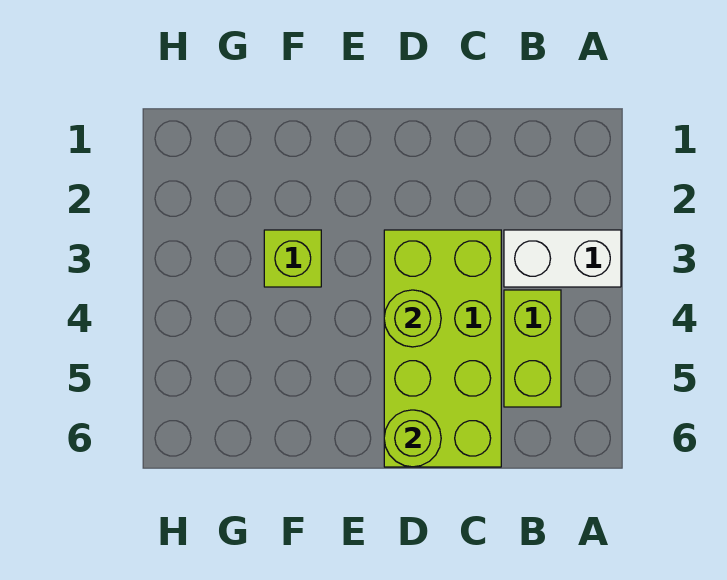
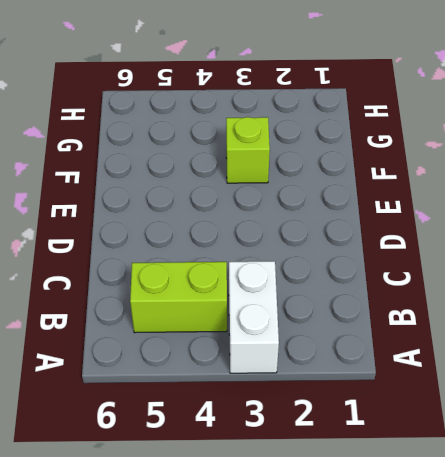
none -> lime 2x4 brick [384,230,501,467]
none -> lime 1x1 round brick [384,290,441,347]

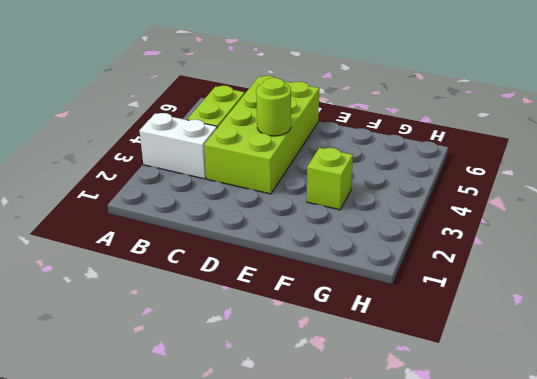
none -> lime 1x1 round brick [384,410,441,467]

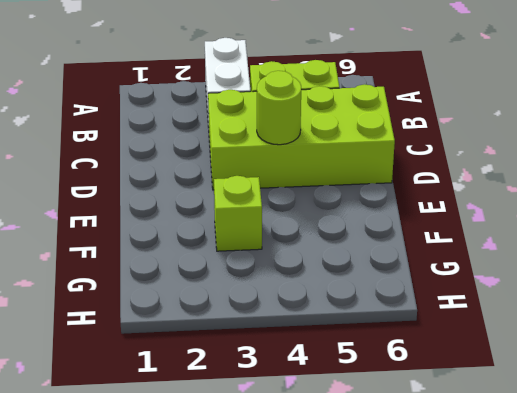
none -> lime 1x1 round brick [384,410,441,467]

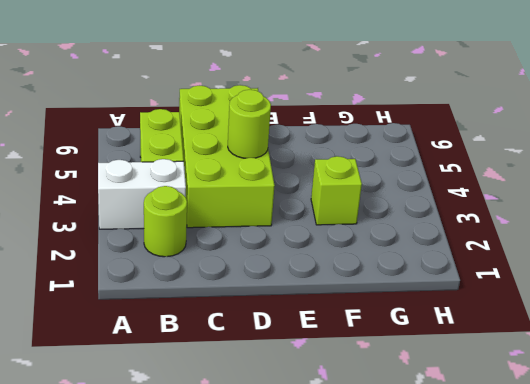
lime 1x1 round brick [144,186,187,257] -> lime 1x1 round brick moved to [384,410,441,467]

